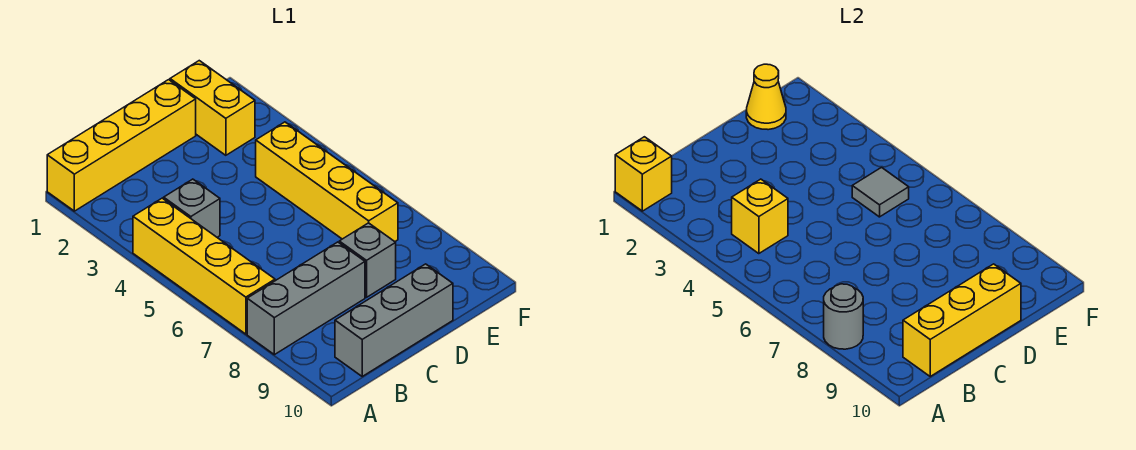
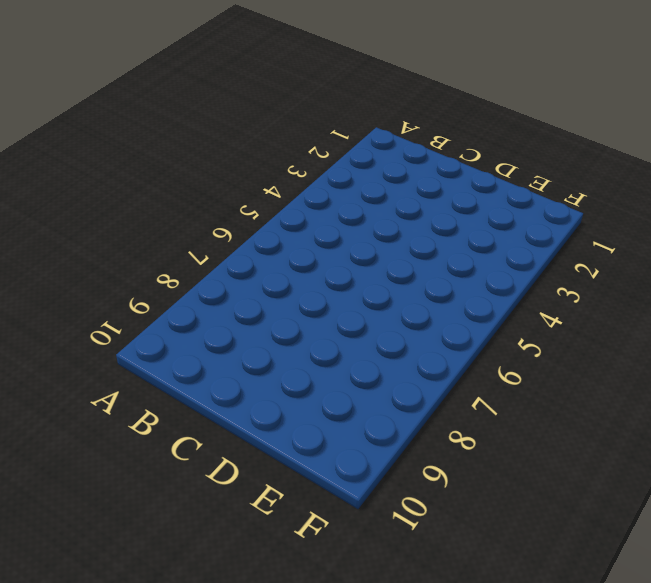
none -> yellow 1x4 brick [47,80,196,211]
none -> yellow 1x4 brick [133,198,275,334]
none -> grey 1x3 brick [247,242,365,355]

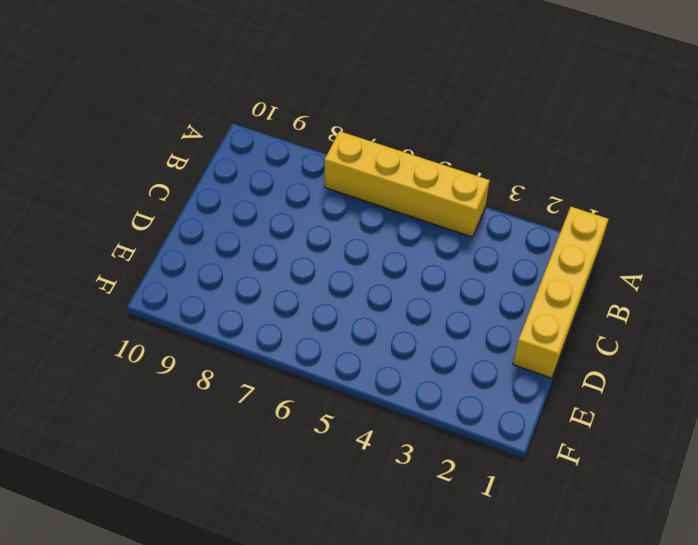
none -> grey 1x3 brick [247,242,365,355]
none -> grey 1x1 brick [164,179,220,237]
none -> grey 1x3 brick [335,264,453,376]

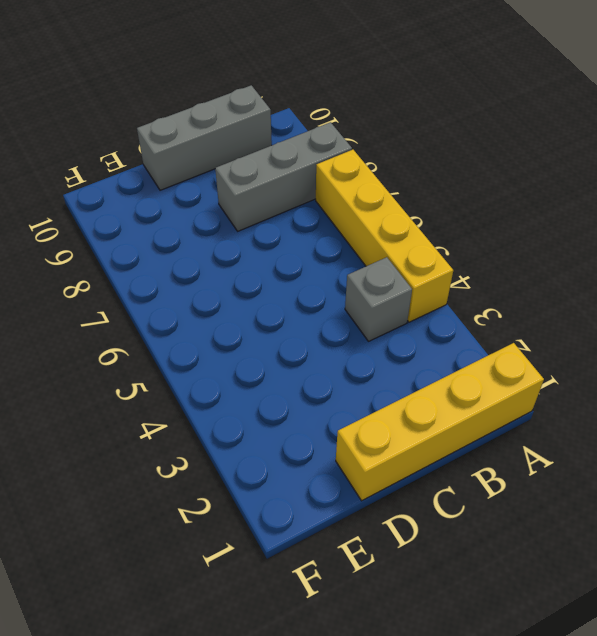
none -> grey 1x1 brick [339,223,396,297]
none -> yellow 1x2 brick [170,61,255,155]
none -> yellow 1x4 brick [256,122,398,242]

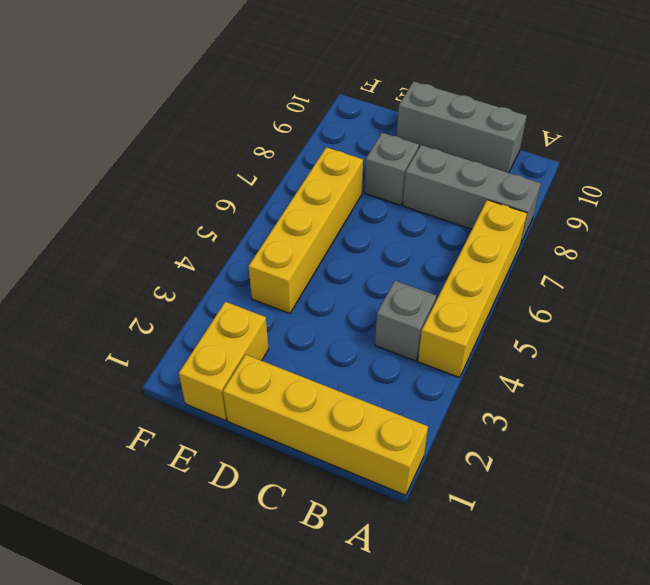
none -> yellow 1x1 brick [615,137,672,211]
none -> grey 1x1 round brick [824,284,863,349]
none -> yellow 1x1 brick [732,179,788,254]

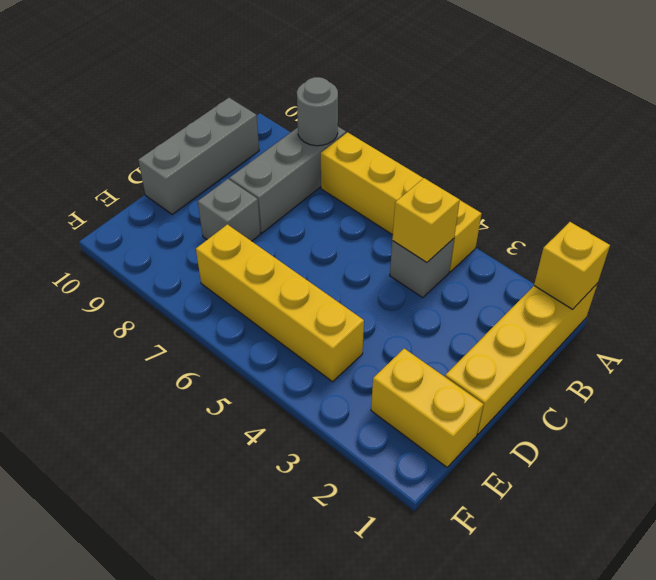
none -> yellow 1x3 brick [903,264,1021,376]
none -> yellow 1x1 cone [746,64,786,130]
none -> grey 1x1 tile [852,168,909,217]

